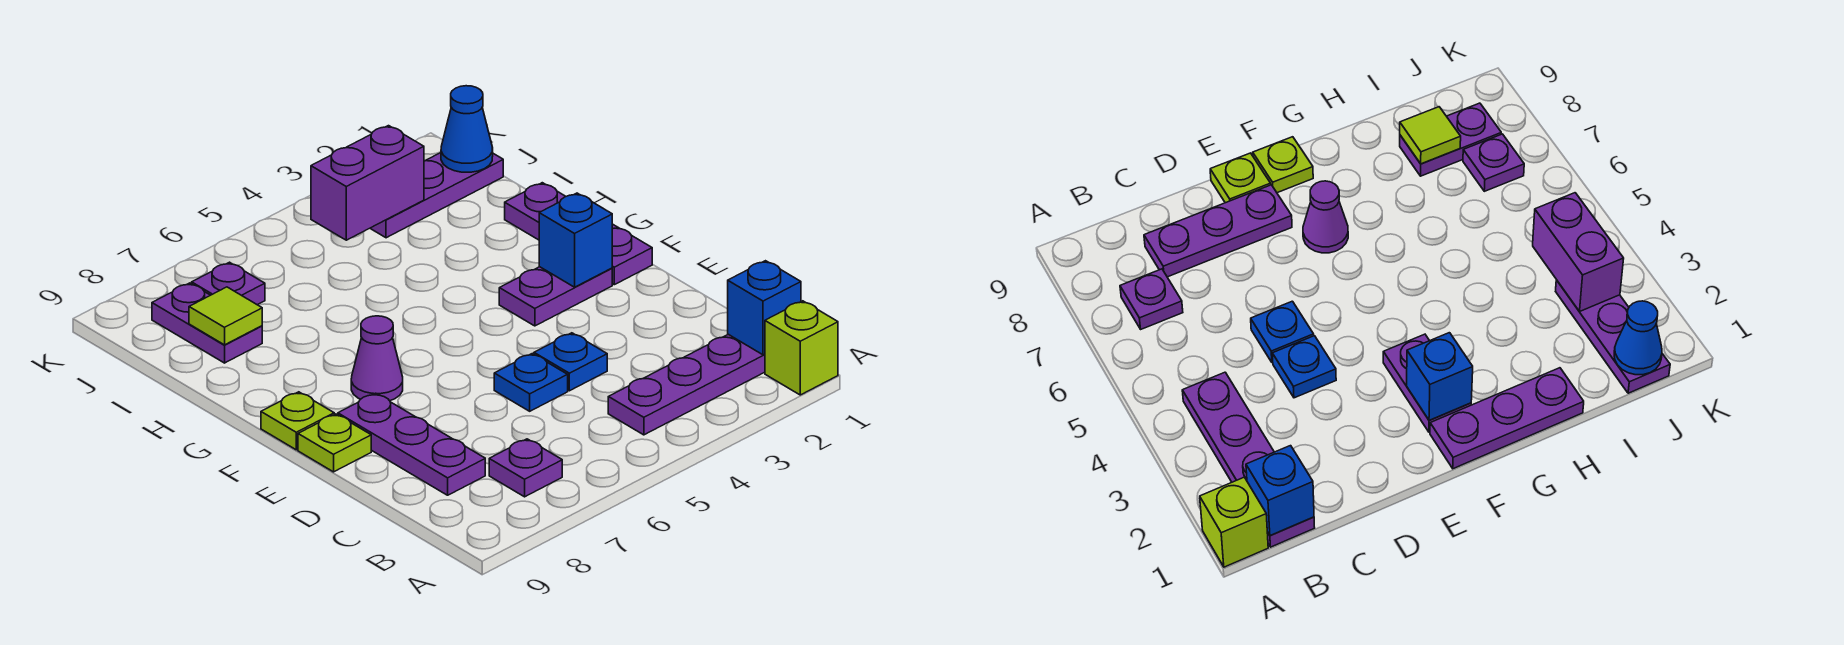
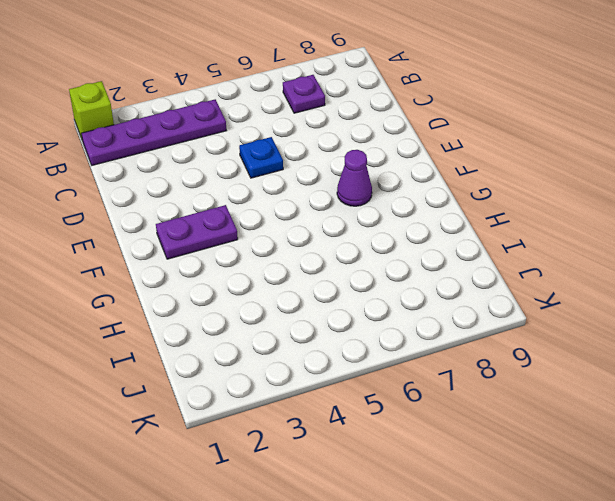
none -> purple 1x3 plate [338,393,485,495]
none -> blue 1x1 plate [534,333,607,391]
none -> lime 1x1 plate [298,414,371,472]

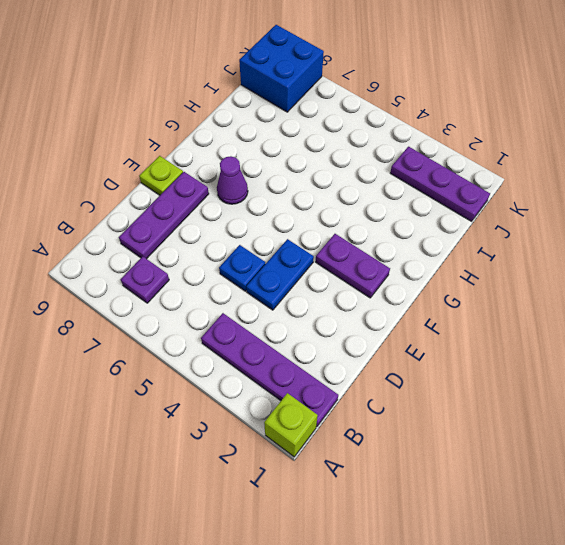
blue 1x2 plate [246,239,314,310] -> blue 1x1 plate [534,333,607,391]
blue 2x2 brick [239,25,324,112] -> purple 1x2 plate [152,283,262,363]
none -> purple 1x3 plate [505,183,652,285]
none -> lime 1x1 plate [261,392,334,450]
none -> purple 1x1 plate [192,262,265,305]

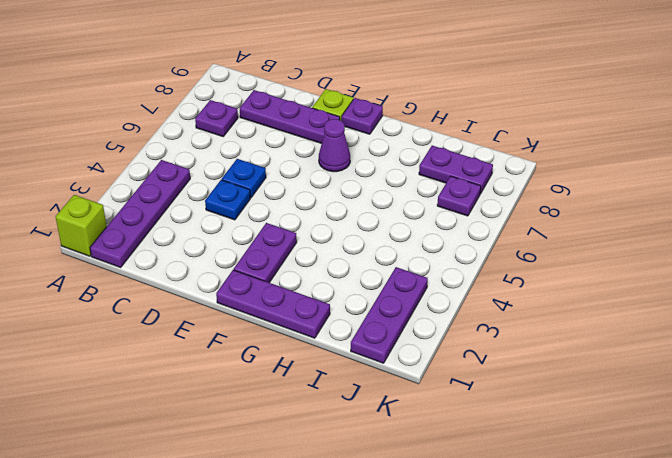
purple 1x1 plate [342,98,383,134] -> lime 1x1 plate [261,392,334,450]
none -> blue 1x1 brick [728,261,801,355]
none -> blue 1x1 brick [539,193,612,287]
none -> lime 1x1 tile [189,287,262,345]

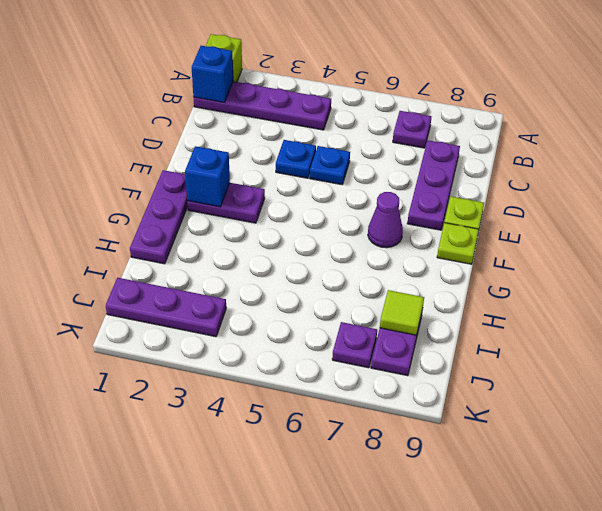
none -> blue 1x1 cone [441,86,493,172]
none -> purple 1x2 brick [311,126,424,240]

